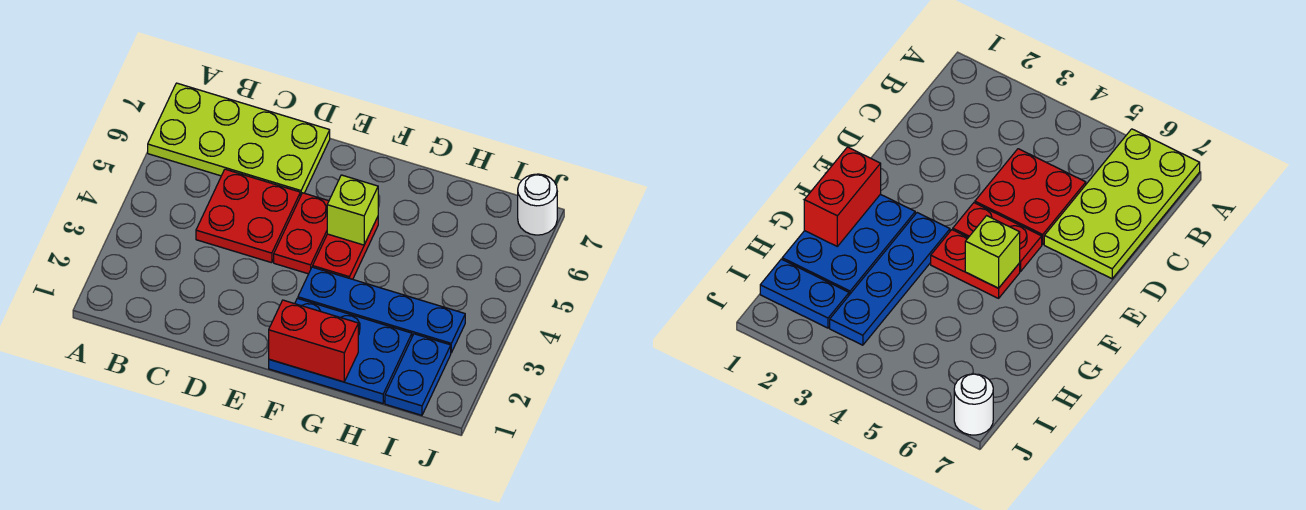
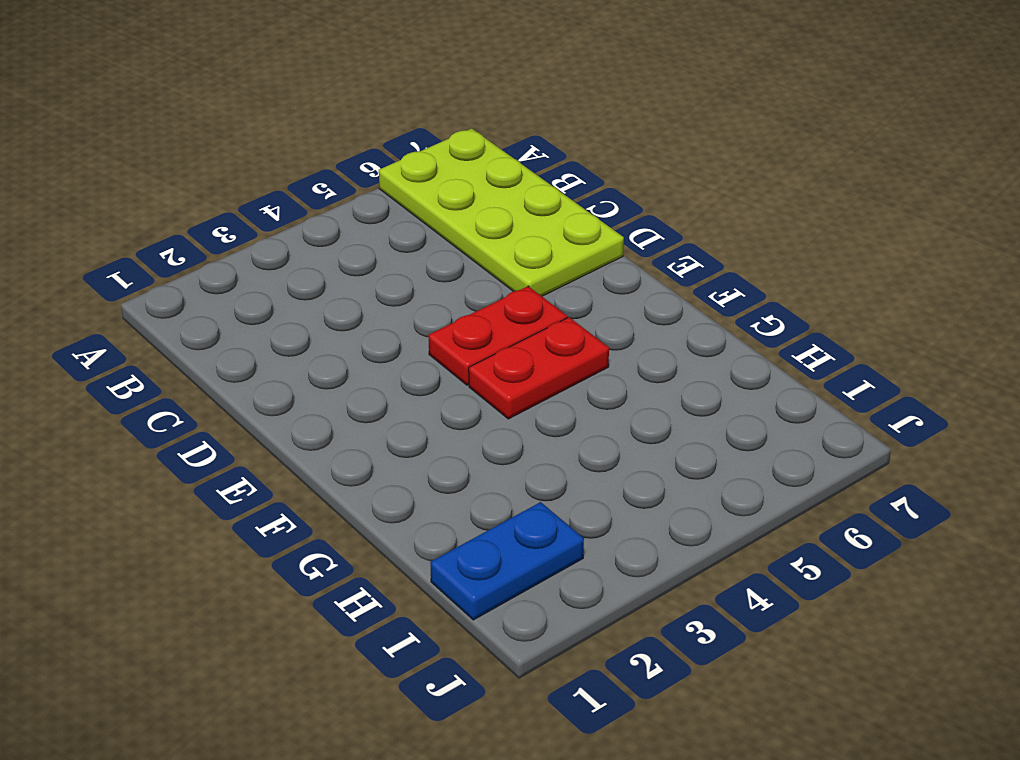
none -> red 2x2 plate [196,169,300,263]
none -> blue 2x3 plate [269,298,412,404]

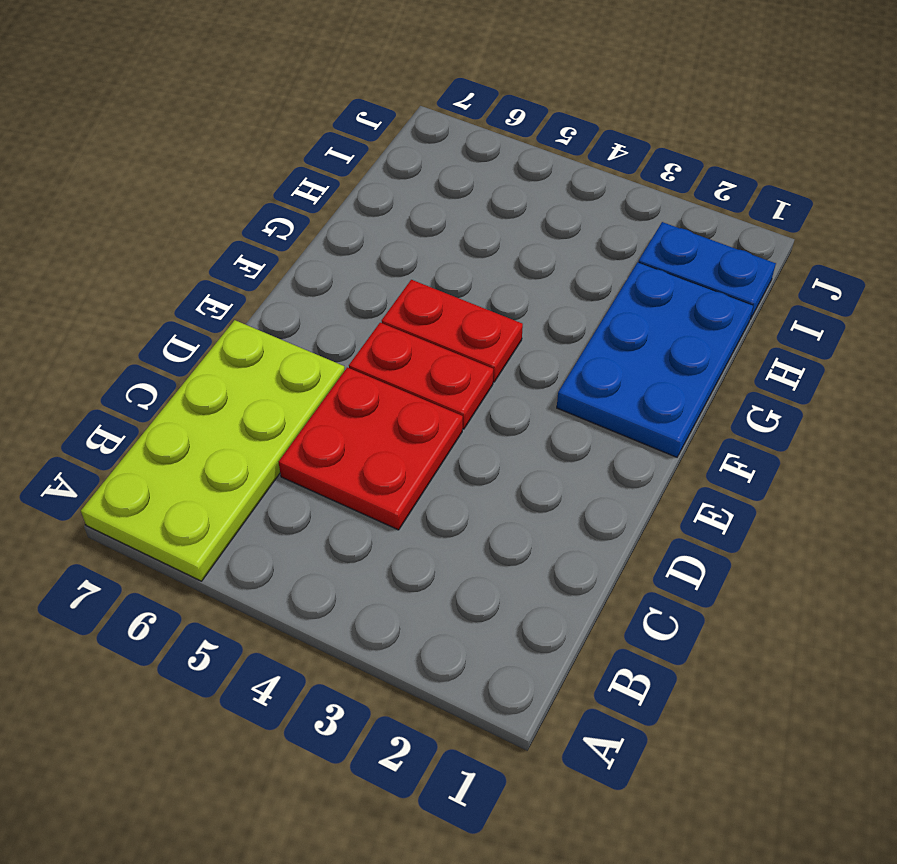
none -> blue 1x4 plate [298,267,465,353]
none -> white 1x1 round brick [518,174,557,235]

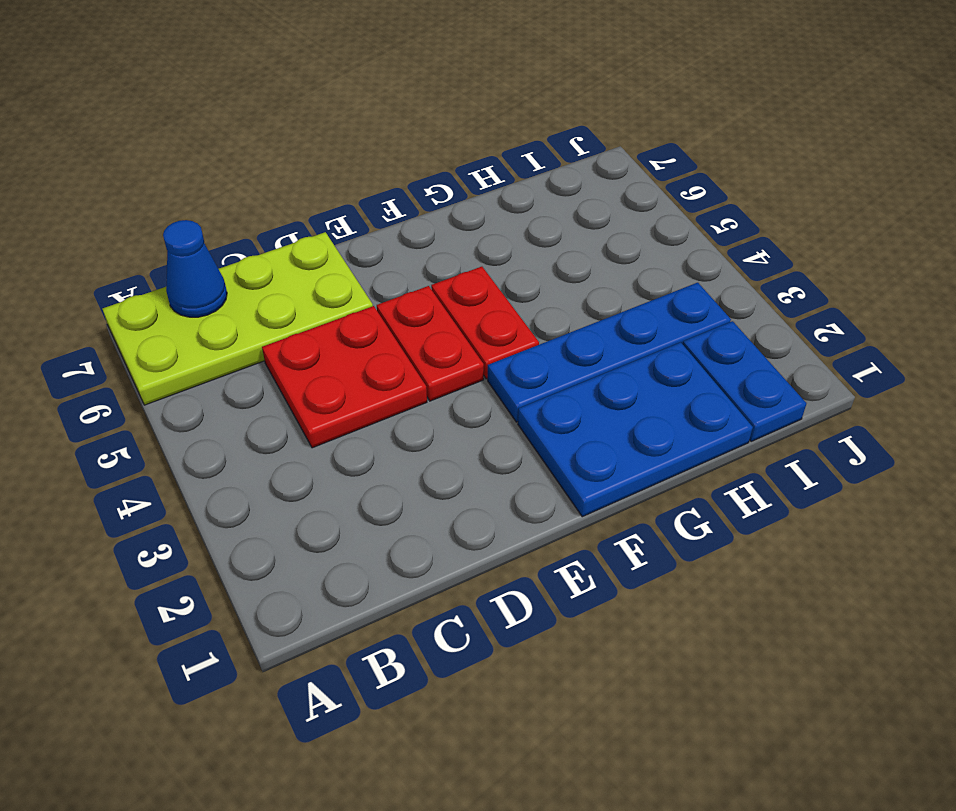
blue 1x1 cone [163,220,227,317] -> none
none -> white 1x1 round brick [518,174,557,235]
none -> red 1x2 brick [269,300,358,382]

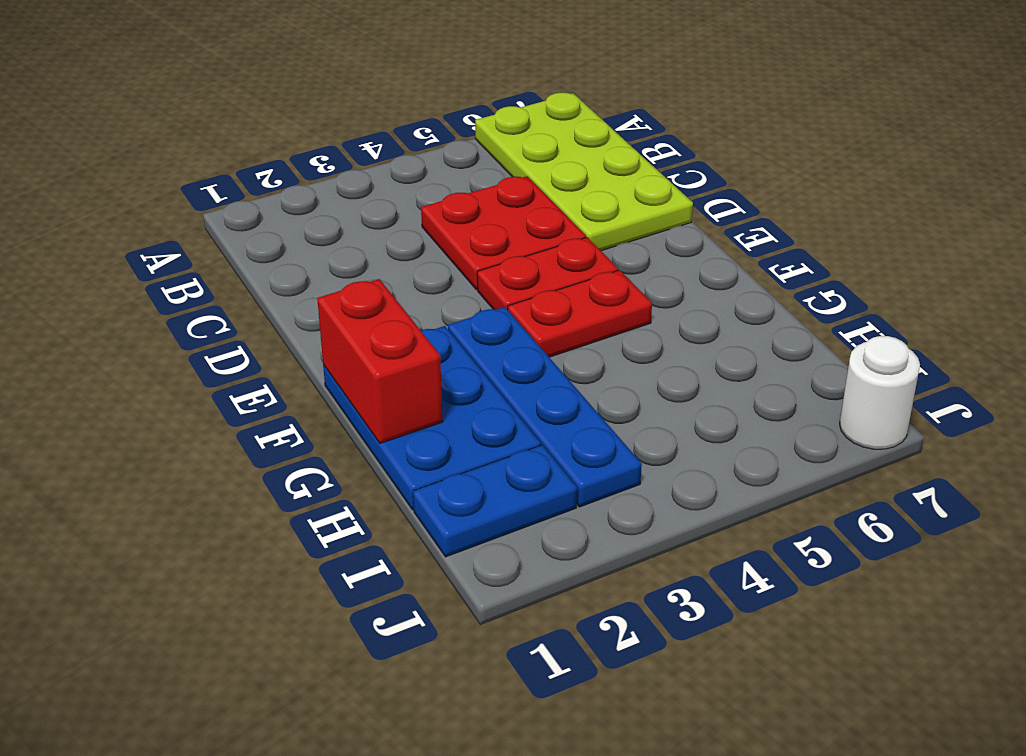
none -> lime 1x1 brick [327,175,378,245]

